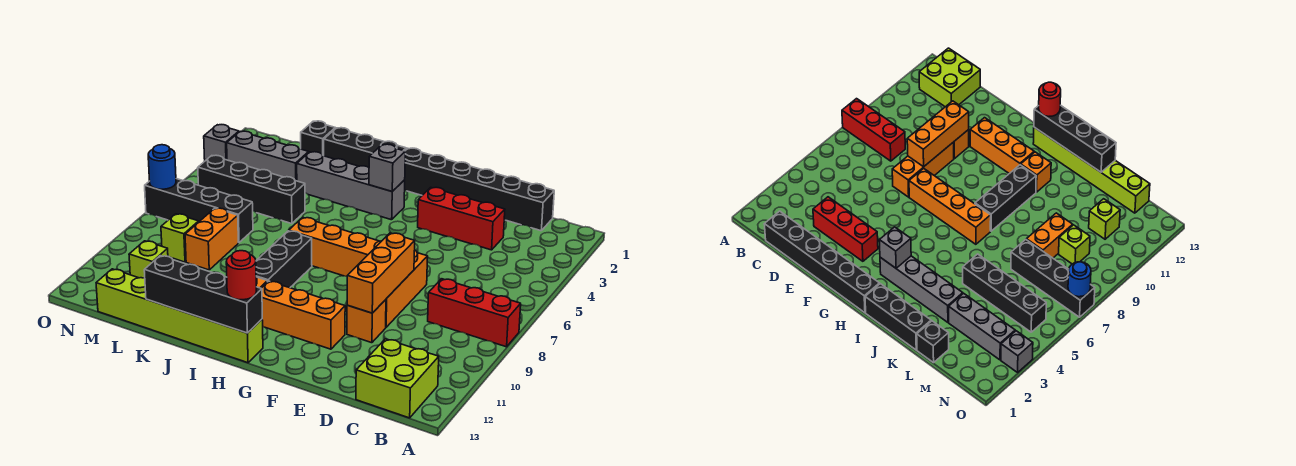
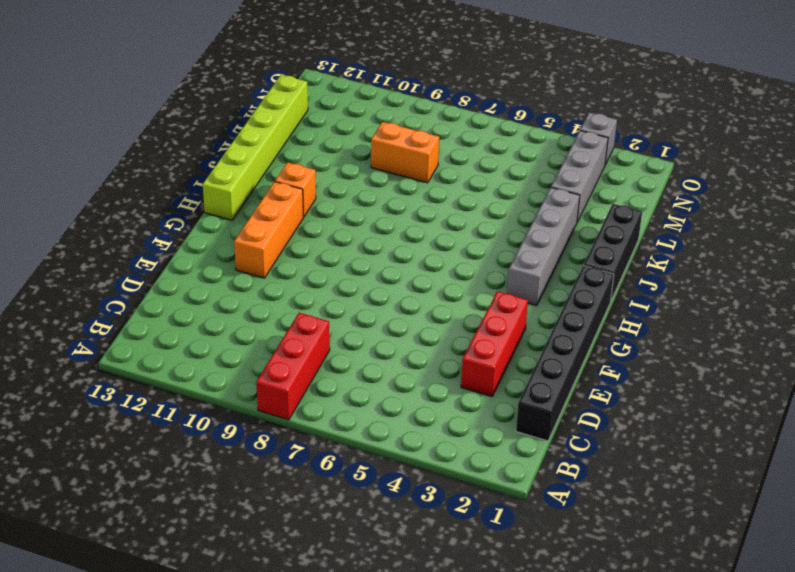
none -> lime 2x2 brick [356,339,439,418]
none -> orange 1x3 brick [386,250,428,327]
none -> orange 1x1 brick [347,300,386,343]

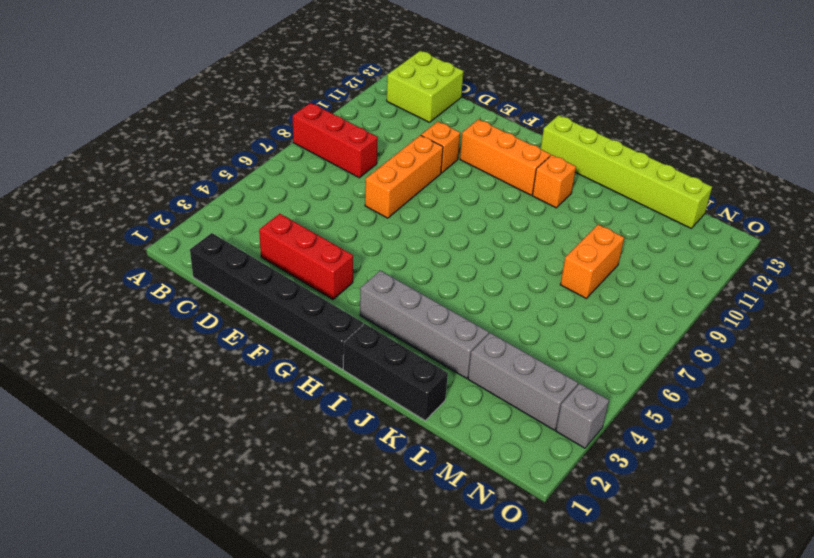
none -> orange 1x4 brick [289,217,381,276]
none -> black 1x3 brick [256,231,312,288]
none -> black 1x4 brick [198,155,305,224]

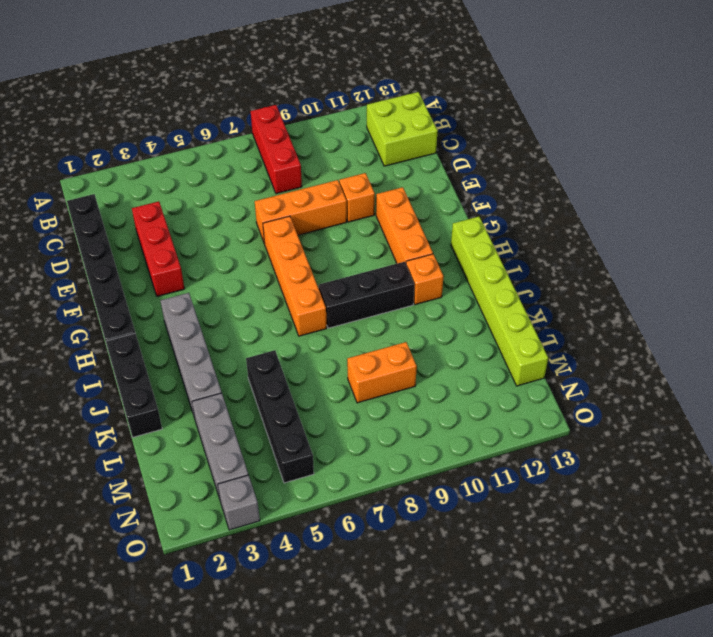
none -> black 1x1 brick [301,121,335,156]
none -> black 1x4 brick [145,179,253,243]
none -> lime 1x1 brick [161,214,199,262]

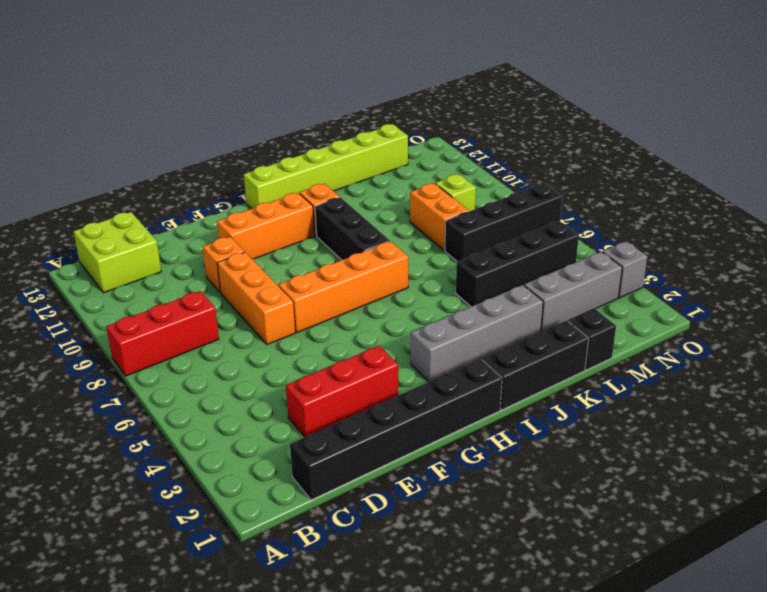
none -> lime 1x1 brick [129,241,168,278]
none -> orange 1x3 brick [347,233,415,313]
none -> grey 1x1 brick [369,144,405,191]

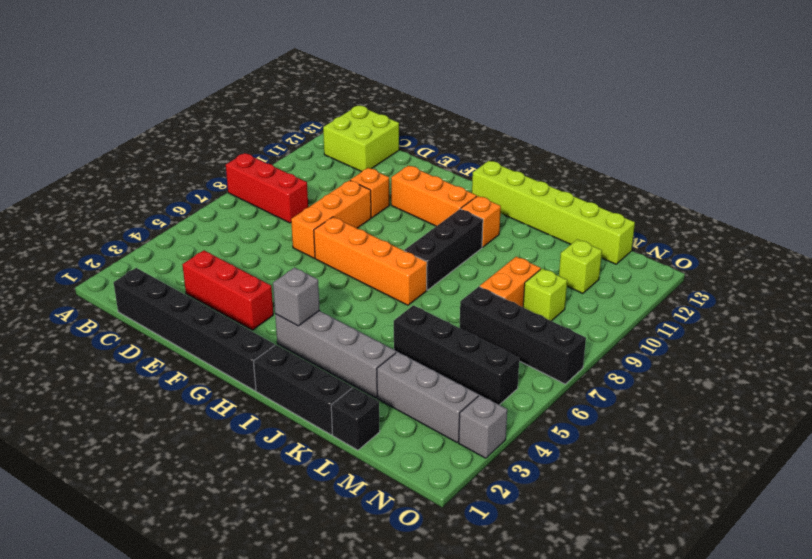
none -> orange 1x3 brick [347,233,415,313]
none -> black 1x4 brick [144,256,262,333]
none -> blue 1x1 round brick [148,145,176,189]

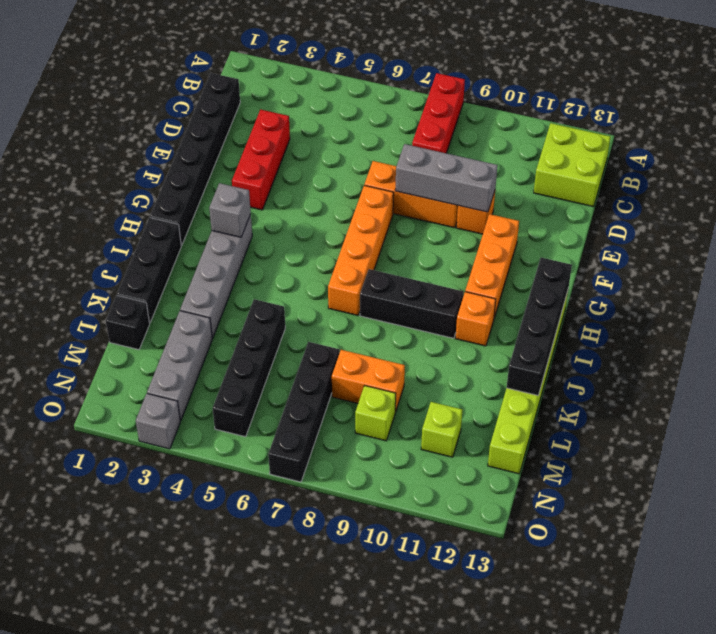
grey 1x3 brick [395,144,498,212] -> orange 1x3 brick [347,233,415,313]
none -> blue 1x1 round brick [148,145,176,189]
none -> red 1x1 round brick [226,251,256,300]

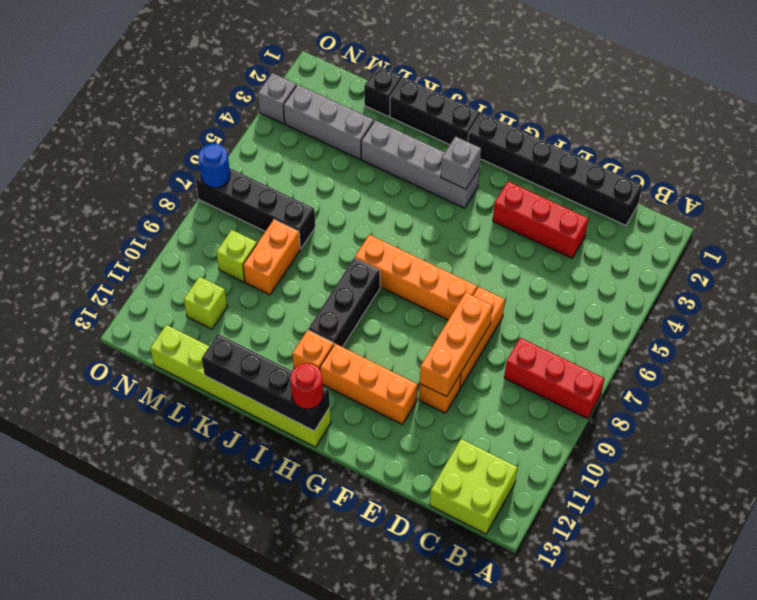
none -> black 1x4 brick [198,155,305,224]

